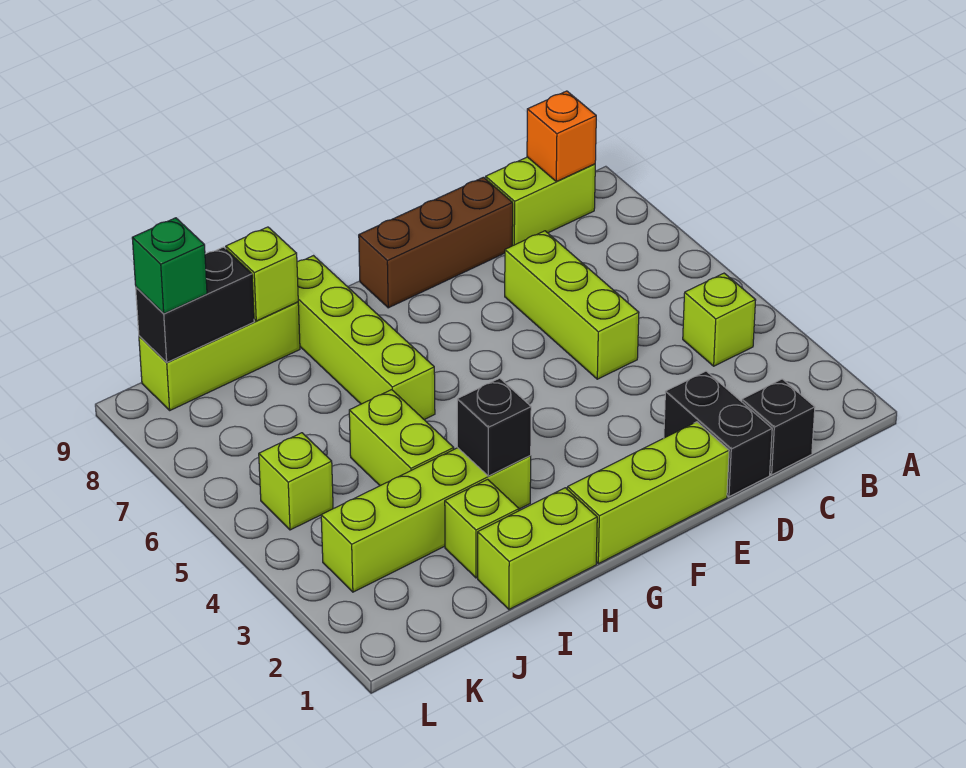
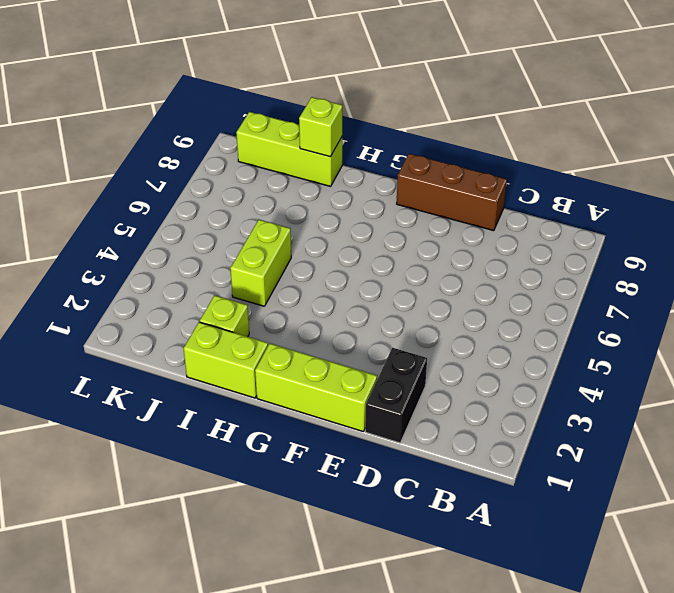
none -> lime 1x1 brick [683,273,756,366]
none -> lime 1x2 brick [486,157,595,246]
none -> black 1x1 brick [742,379,815,475]

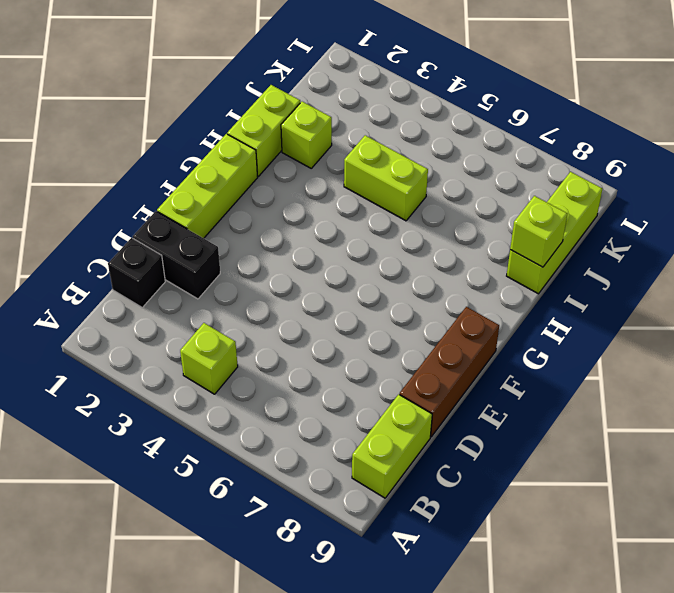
none -> lime 1x3 brick [505,231,639,379]
none -> lime 1x4 brick [321,448,531,592]
none -> lime 1x4 brick [297,256,435,420]

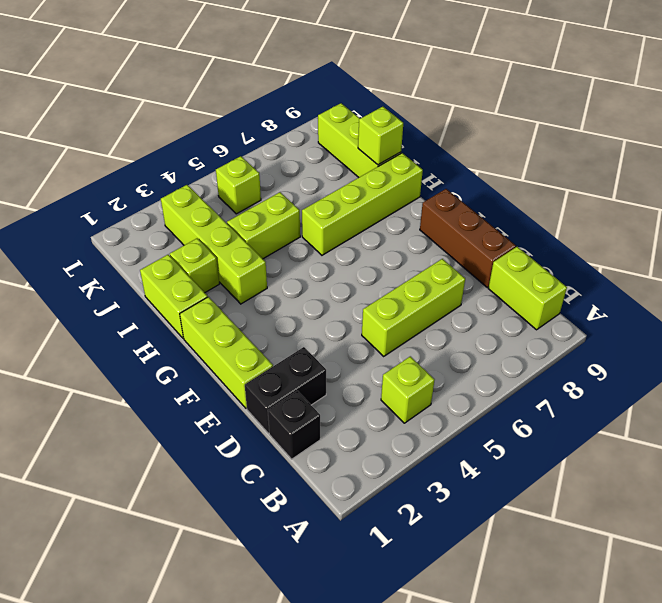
none -> orange 1x1 brick [527,91,596,181]
none -> black 1x1 brick [457,378,531,476]
none -> black 1x2 brick [136,247,254,363]

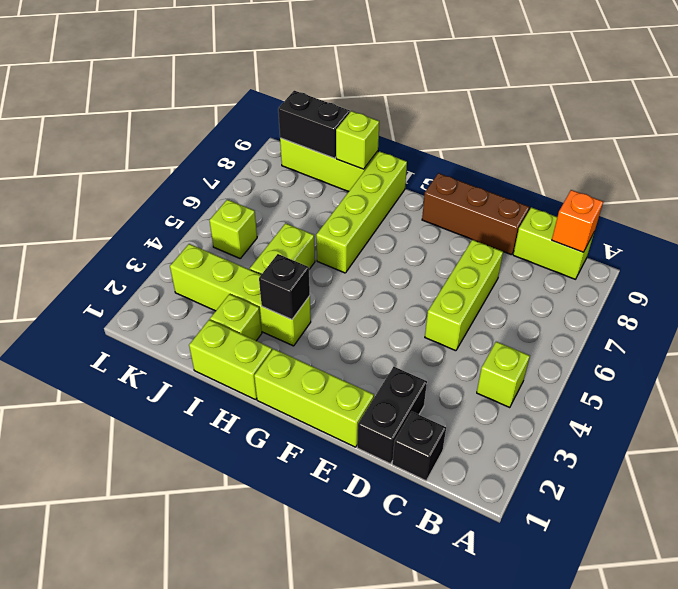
none -> green 1x1 brick [132,218,207,314]

